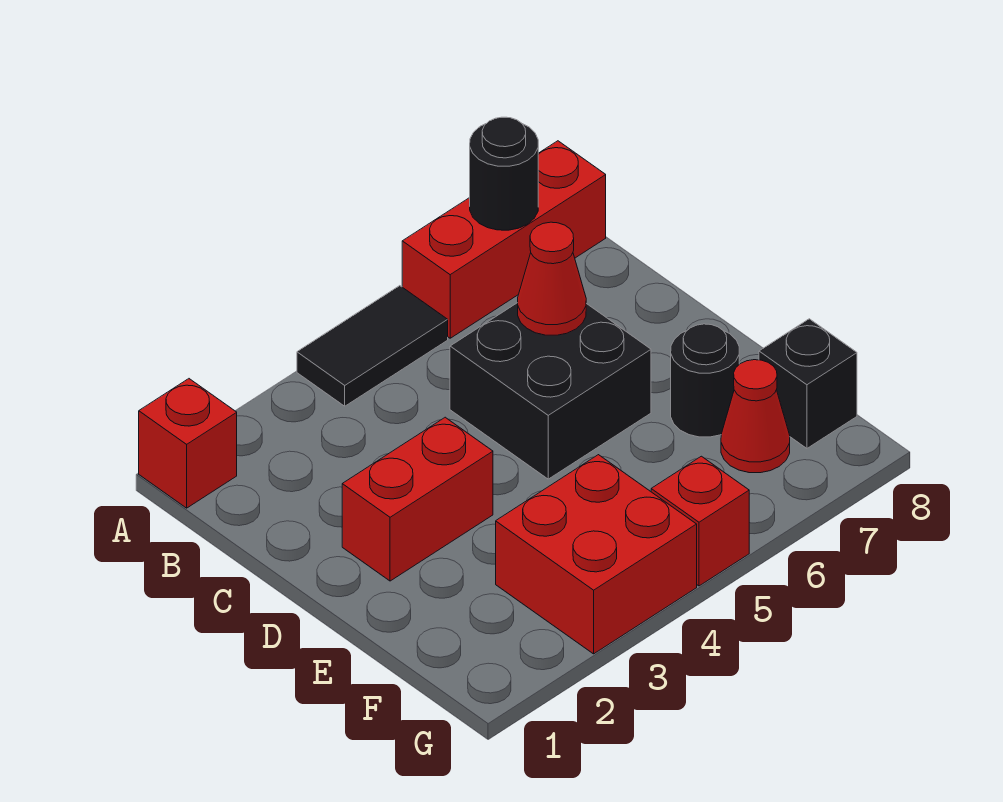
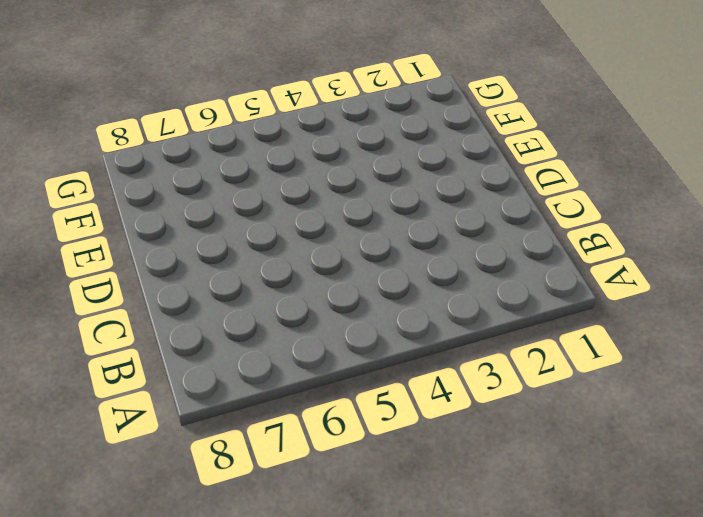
none -> red 1x1 brick [139,379,237,508]
none -> black 1x2 tile [297,286,448,406]
none -> red 1x3 brick [402,141,606,338]

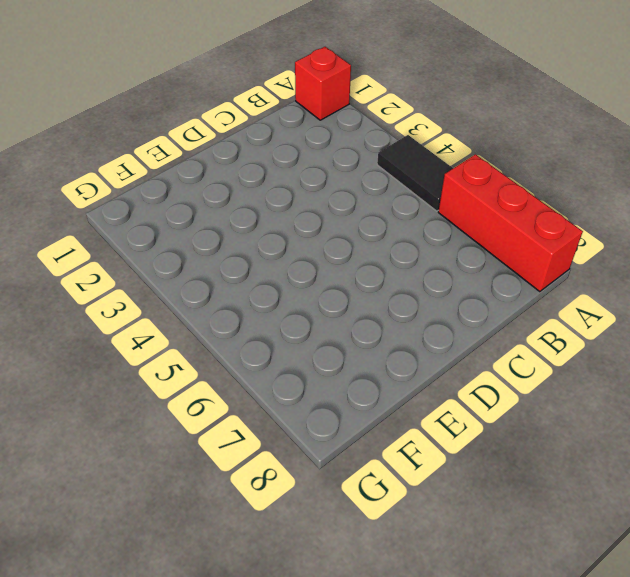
none -> black 2x2 brick [450,303,651,479]
none -> red 1x2 brick [342,417,493,581]
none -> black 1x1 round brick [671,324,739,437]

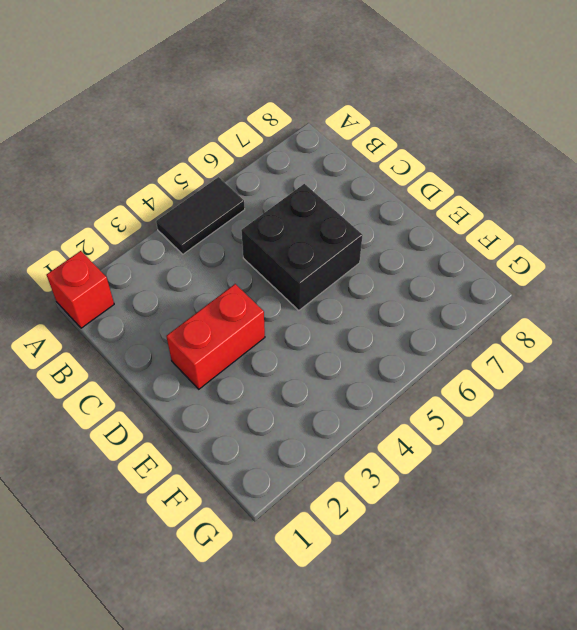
none -> red 1x3 brick [402,141,606,338]
none -> black 1x1 round brick [671,324,739,437]
none -> red 2x2 brick [496,455,697,654]

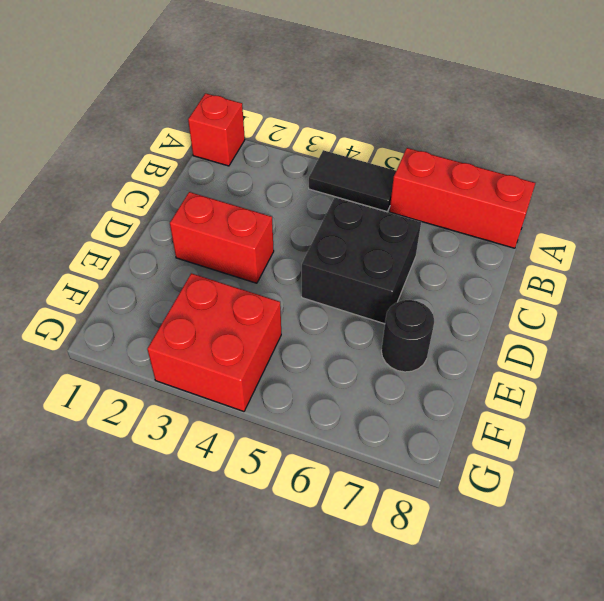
none -> red 1x1 cone [721,360,790,473]
none -> black 1x1 brick [759,319,857,448]
none -> red 1x1 brick [651,456,749,586]

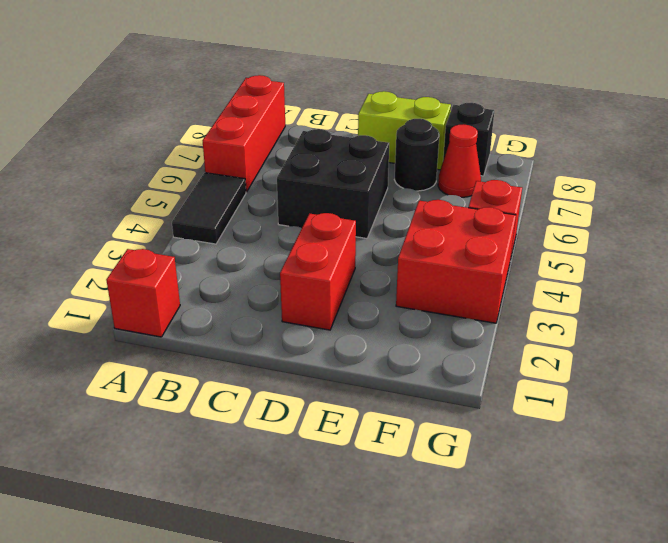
lime 1x2 brick [358,91,451,170] -> none
none -> black 1x1 round brick [470,117,538,230]
none -> red 1x1 cone [518,222,586,335]

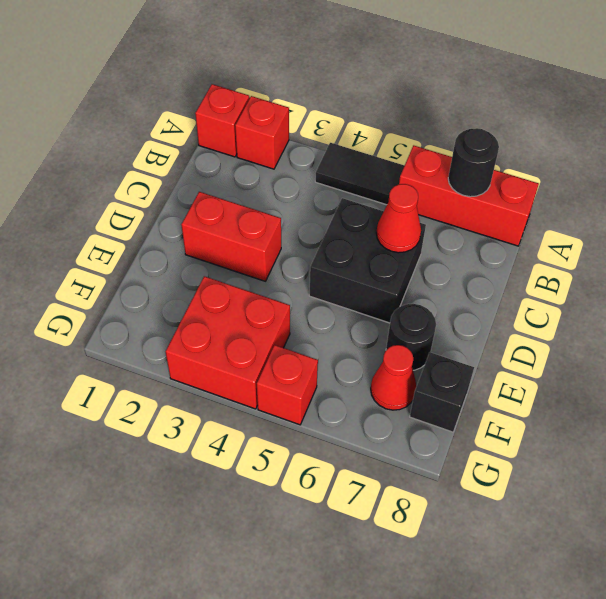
red 1x1 brick [235,96,289,169] -> none

